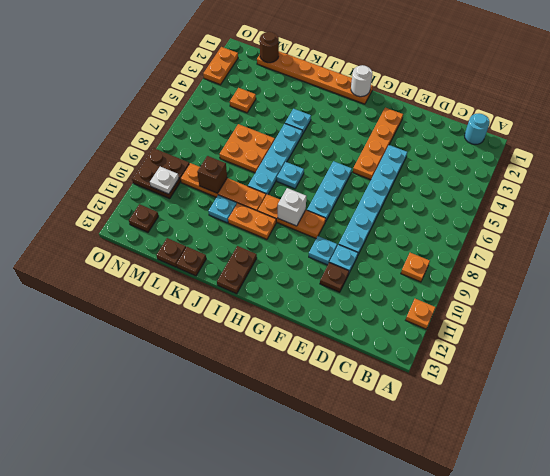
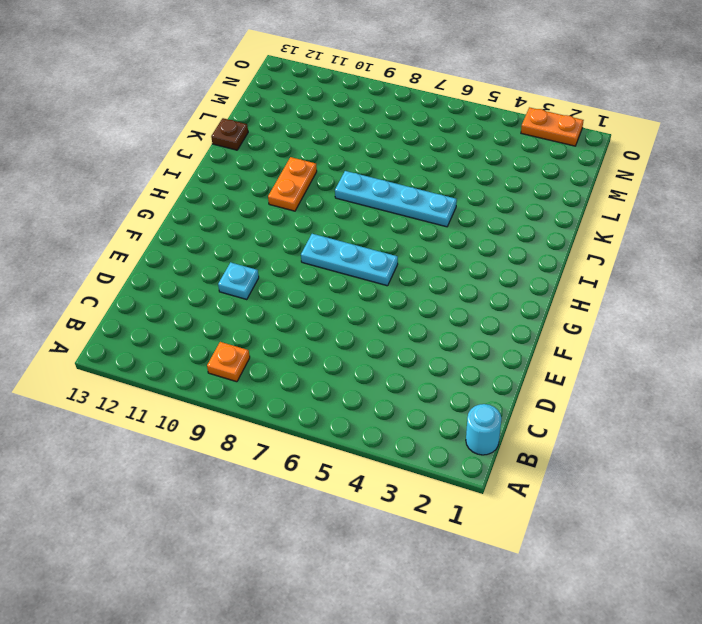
none -> orange 1x1 plate [406,299,436,329]
none -> cyan 1x6 plate [339,145,407,254]
none -> brown 1x1 plate [320,262,349,292]
none -> orange 1x4 plate [353,108,403,180]

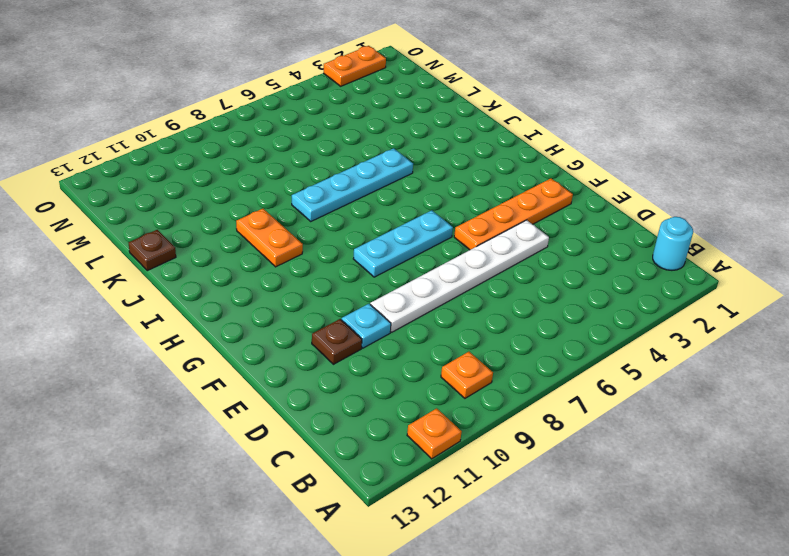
white 1x6 plate [370,220,549,332] -> cyan 1x6 plate [339,145,407,254]
none -> cyan 1x1 plate [309,236,337,265]
none -> orange 1x3 plate [258,194,326,238]
none -> orange 1x6 plate [257,51,373,104]
none -> cyan 1x1 plate [277,162,304,189]

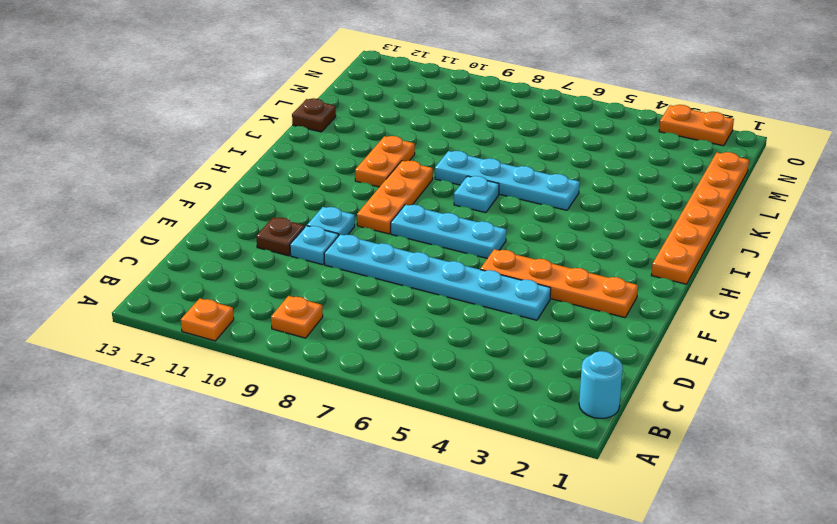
none -> brown 1x2 plate [217,246,257,294]
none -> cyan 1x1 plate [285,109,311,134]
none -> orange 1x4 plate [180,163,266,211]
none -> orange 2x2 plate [220,124,275,173]

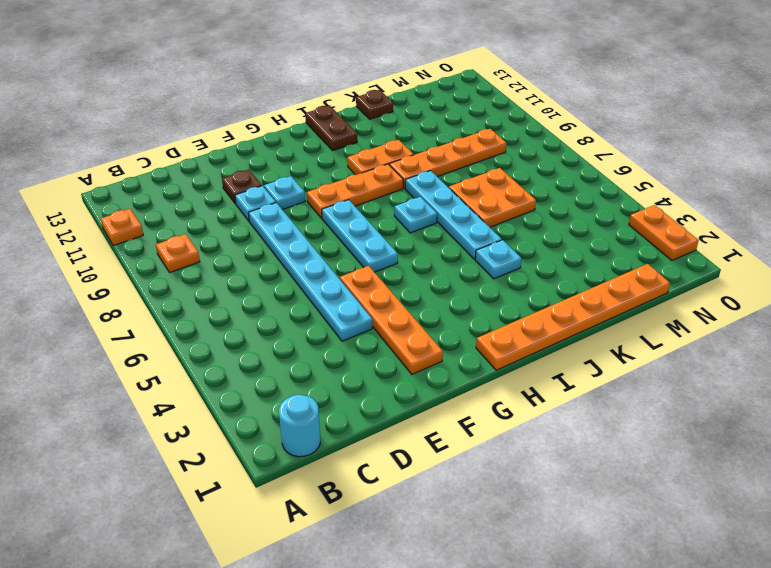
none -> cyan 1x1 plate [209,195,237,223]
none -> brown 1x1 plate [156,238,186,267]
none -> orange 1x1 plate [230,88,256,113]
none -> brown 2x2 plate [132,148,189,199]

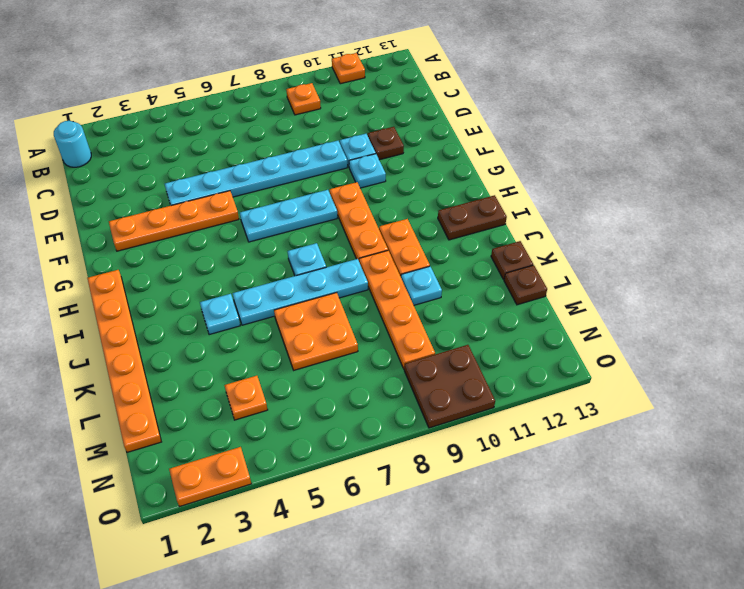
none -> brown 1x1 plate [129,204,158,232]
none -> white 1x1 round brick [351,65,372,97]
none -> white 1x1 brick [278,188,306,226]
none -> brown 1x1 brick [197,156,227,193]

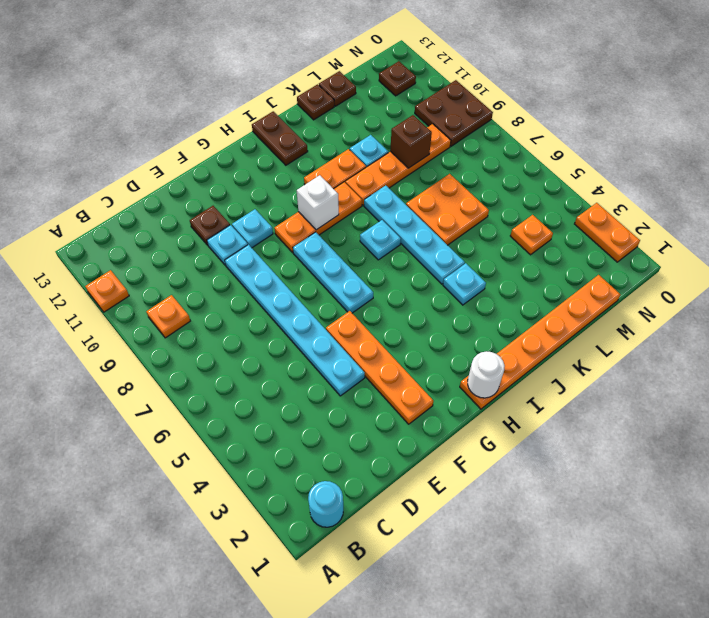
none -> brown 1x1 round brick [260,32,279,63]
none -> white 1x1 plate [150,167,179,194]

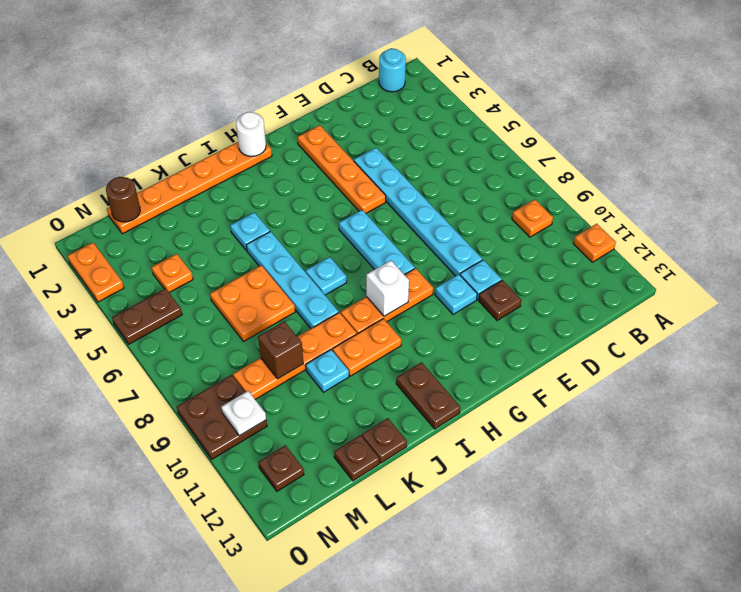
brown 1x2 plate [112,288,182,344] -> none

